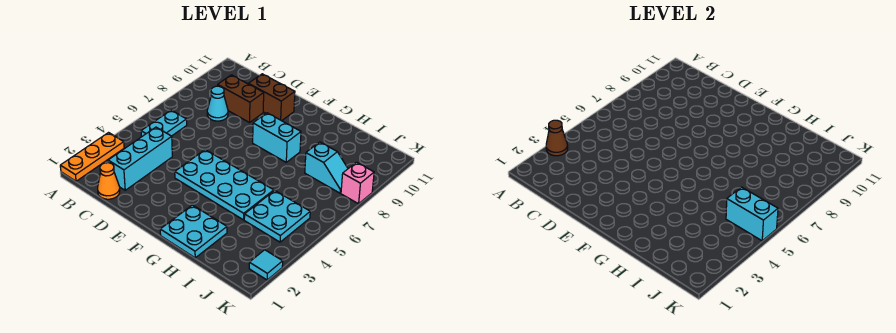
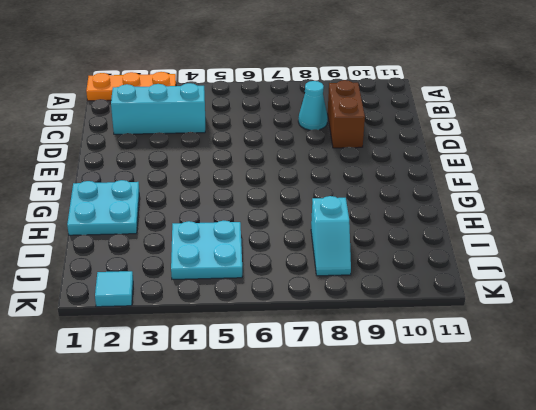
none -> cyan 1x2 plate [141,110,187,137]
none -> orange 1x1 cone [98,163,120,199]
none -> brown 1x2 brick [249,74,295,121]

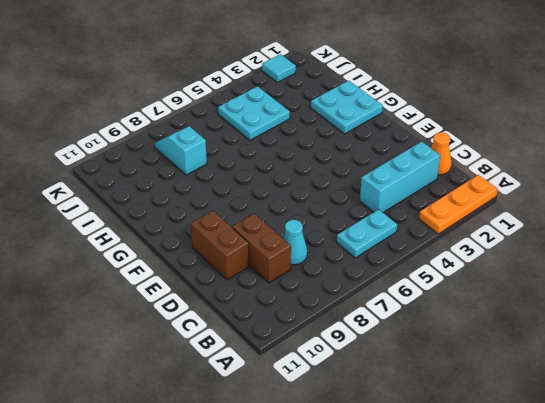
none -> cyan 2x4 plate [175,150,274,220]
none -> cyan 1x2 brick [253,113,301,162]
none -> pink 1x1 brick [341,162,374,204]

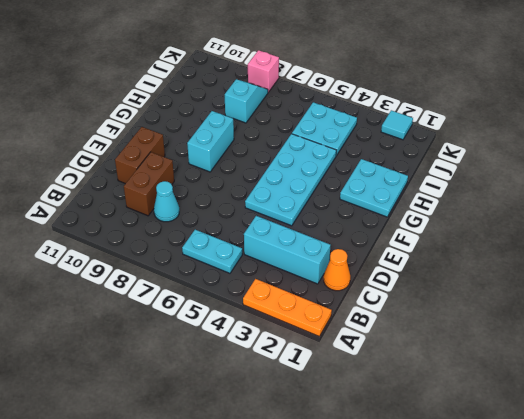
none -> brown 1x1 cone [546,120,568,156]
none -> cyan 1x2 brick [726,187,778,241]

